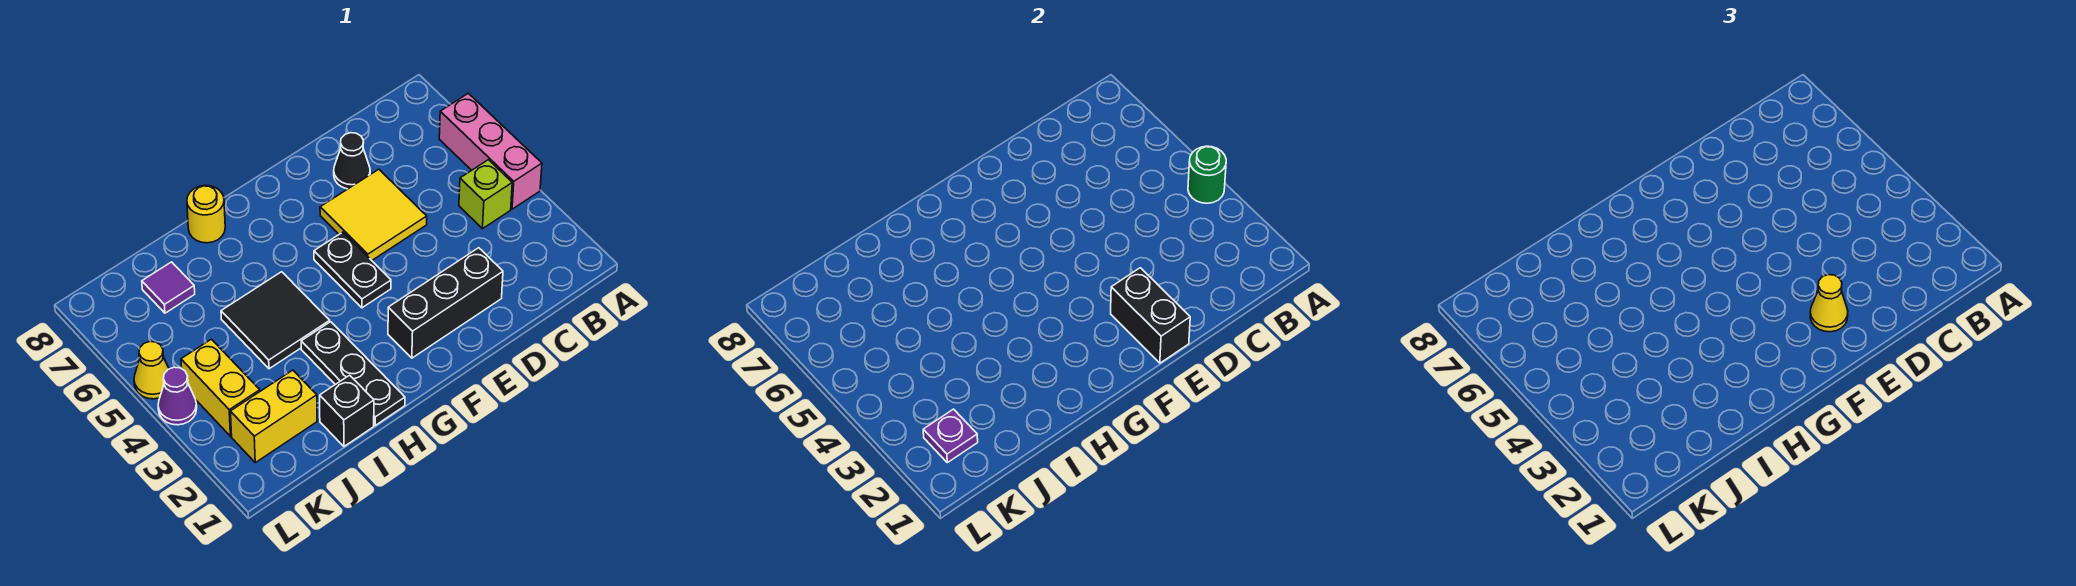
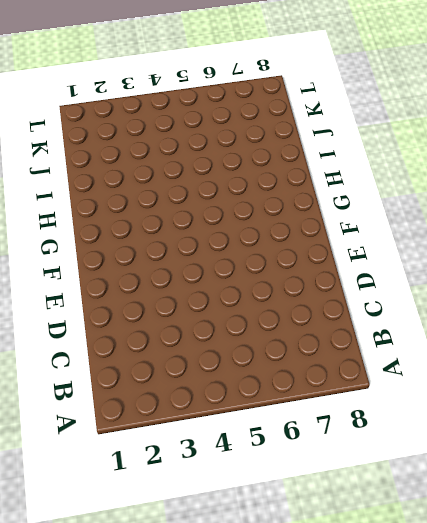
none -> pink 1x3 brick [439,93,542,209]
none -> lime 1x1 brick [459,160,512,229]
none -> black 1x3 brick [388,248,503,358]

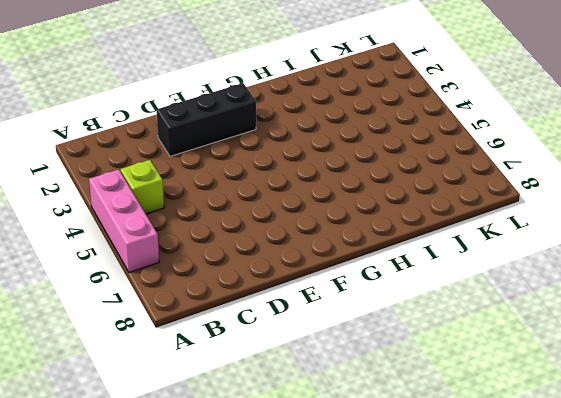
none -> yellow 2x2 tile [320,169,427,260]
none -> black 1x1 cone [334,133,370,189]
none -> black 1x2 plate [314,232,391,308]

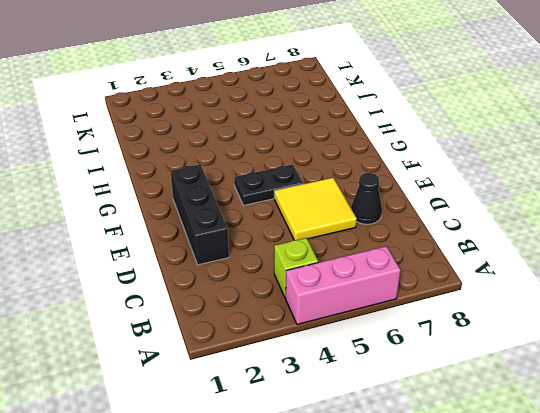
none -> black 1x3 plate [301,322,405,425]
none -> black 2x2 tile [221,272,330,369]
none -> yellow 1x1 round brick [187,186,225,243]

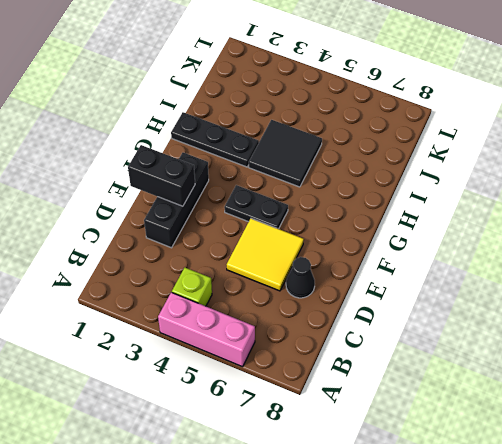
none -> yellow 1x1 round brick [187,186,225,243]
none -> black 1x1 brick [320,375,374,446]
none -> yellow 1x2 brick [230,370,317,463]

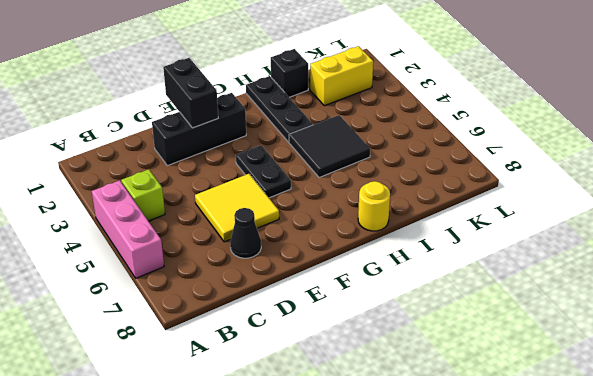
none -> purple 1x1 tile [142,262,195,313]
none -> yellow 1x2 brick [181,339,260,436]
none -> purple 1x1 cone [158,367,197,425]

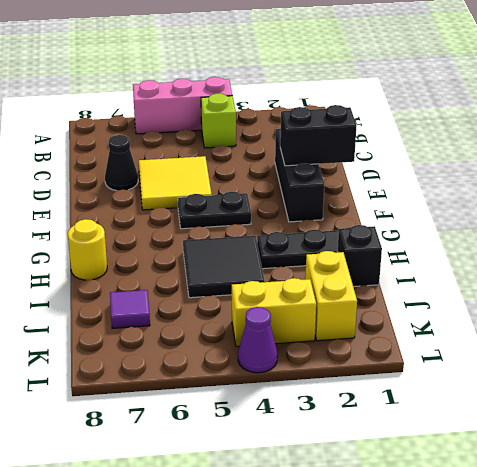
none -> yellow 1x1 cone [134,342,169,399]
none -> green 1x1 round brick [1188,146,1226,203]
none -> purple 1x1 plate [923,409,978,463]

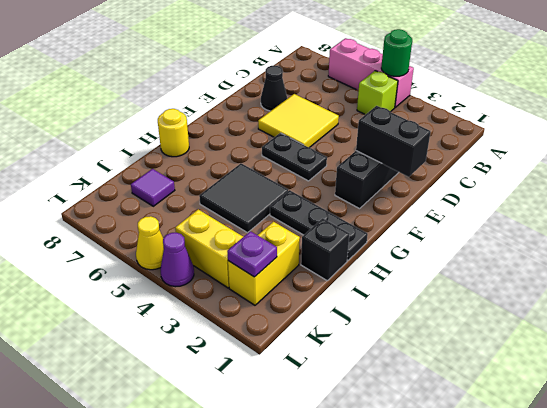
none -> yellow 1x1 cone [1810,275,1848,332]

